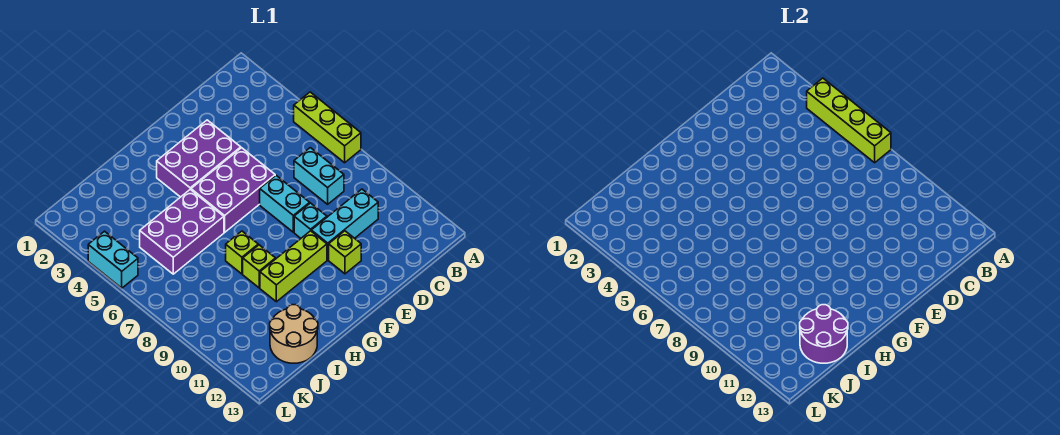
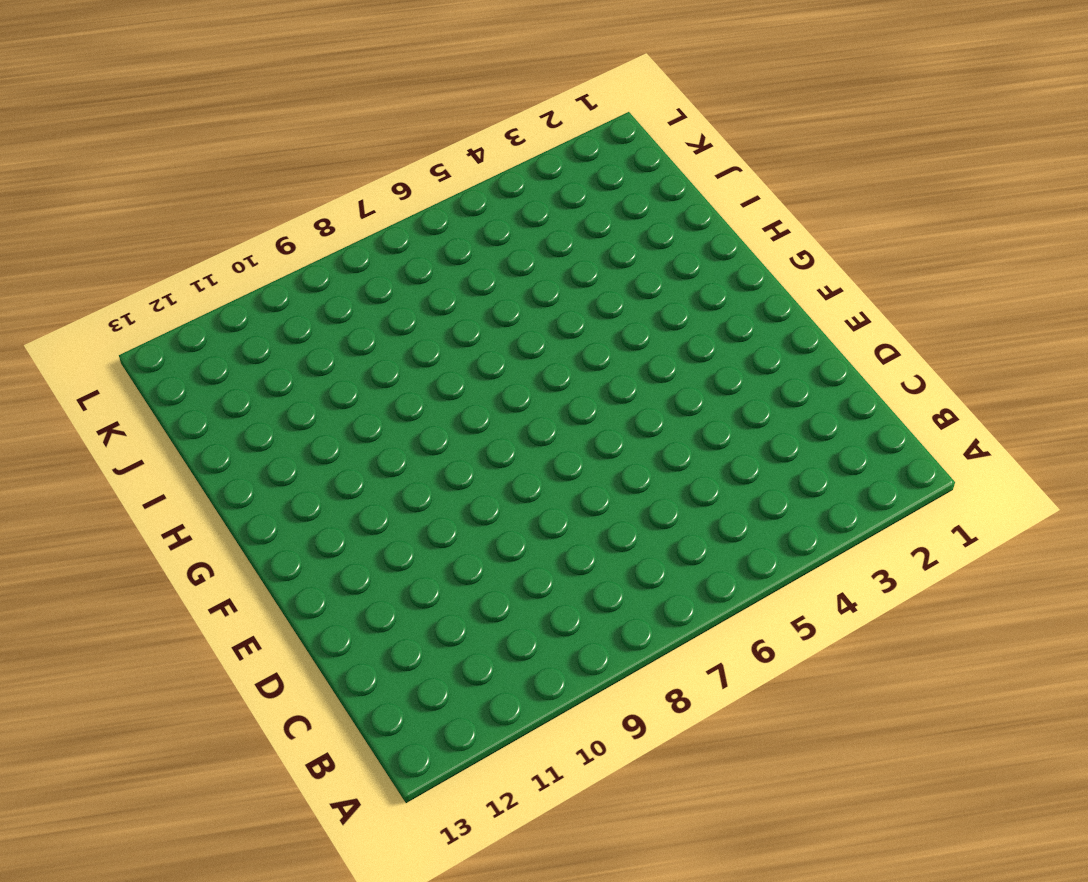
none -> lime 1x3 brick [294,92,361,163]
none -> cyan 1x2 brick [294,148,344,204]
none -> cyan 1x3 brick [311,189,378,260]

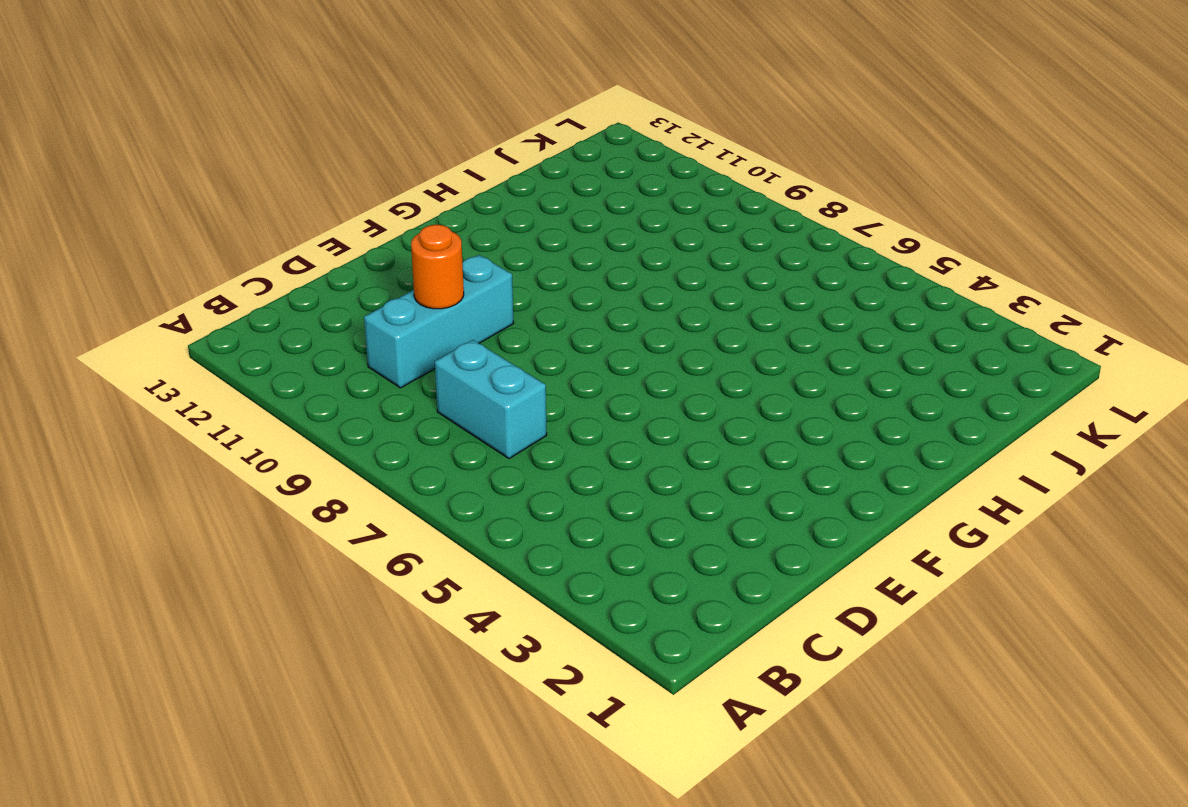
orange 1x1 round brick [411,225,464,309] -> none
none -> lime 1x3 brick [294,92,361,163]
none -> purple 2x3 brick [157,120,241,197]
none -> purple 2x3 brick [191,148,275,232]

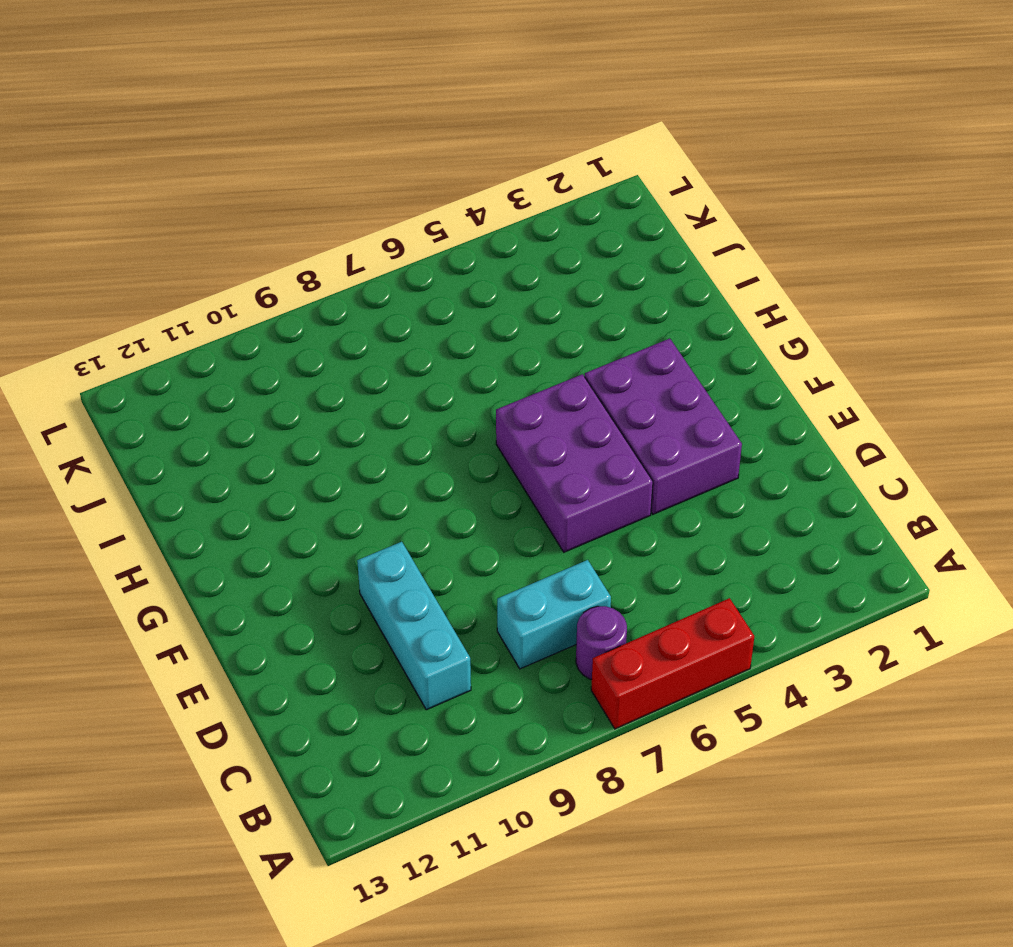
red 1x3 brick [591,598,754,729] -> lime 1x3 brick [294,92,361,163]
purple 1x1 round brick [576,606,627,680] -> none
none -> cyan 1x2 brick [260,176,310,232]
none -> cyan 1x1 brick [294,203,327,238]
none -> lime 1x1 brick [329,231,361,274]

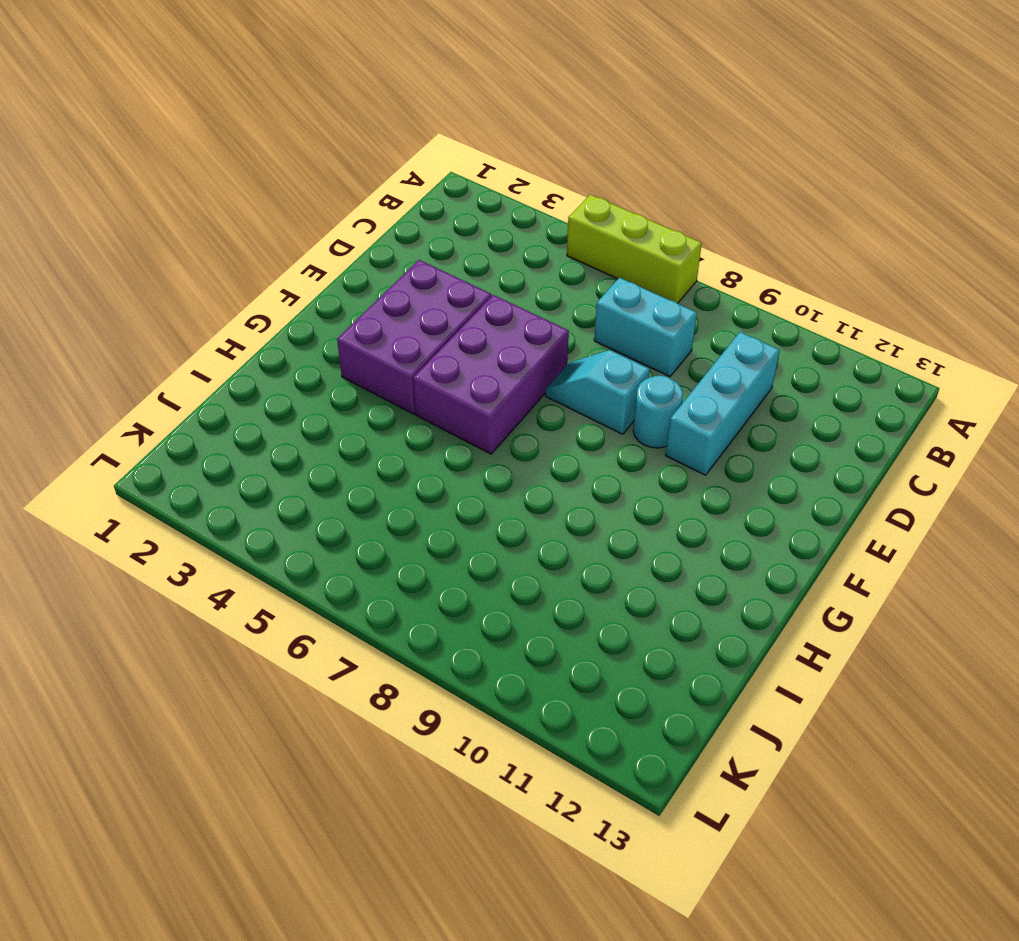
cyan 1x2 slope [545,350,650,434] -> cyan 1x2 brick [260,176,310,232]
cyan 1x1 round brick [633,375,683,448] -> cyan 1x1 brick [294,203,327,238]
none -> lime 1x1 brick [329,231,361,274]
none -> lime 1x3 brick [260,231,327,302]
none -> purple 2x3 brick [140,190,224,274]

